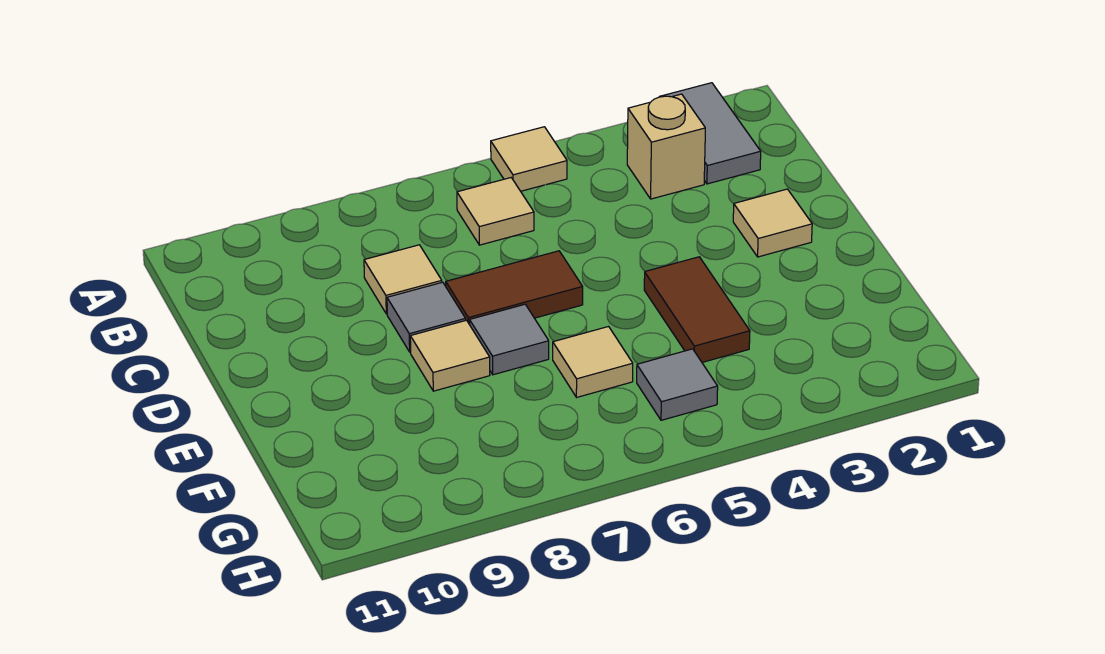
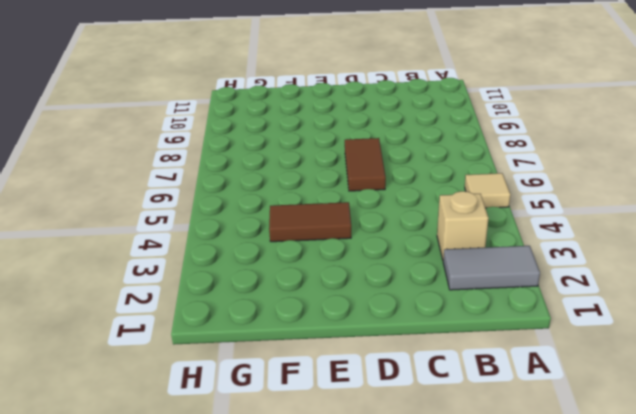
none -> tan 1x1 tile [457,178,534,245]
none -> tan 1x1 tile [364,245,442,314]
none -> tan 1x1 tile [733,189,812,257]

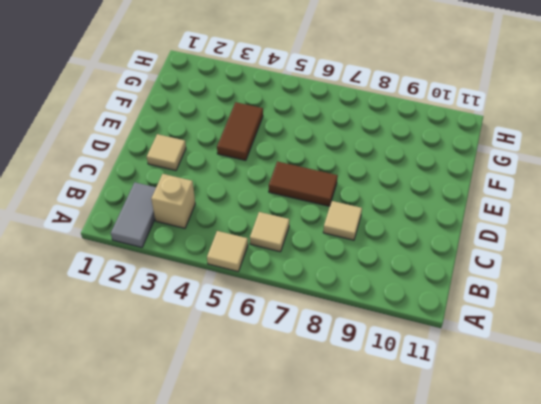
none -> grey 1x1 tile [387,282,466,352]
none -> grey 1x1 tile [470,304,549,375]
none -> tan 1x1 tile [410,320,490,391]

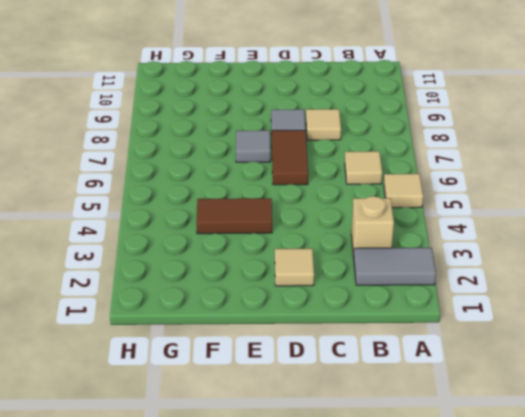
none -> tan 1x1 tile [410,320,490,391]
none -> tan 1x1 tile [553,327,633,397]
none -> grey 1x1 tile [637,349,718,420]

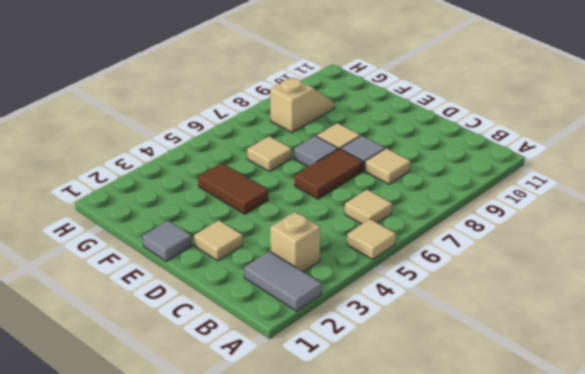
grey 1x1 tile [143,221,192,261] -> grey 1x1 tile moved to [637,349,718,420]
tan 1x2 slope [270,78,335,132] -> none

